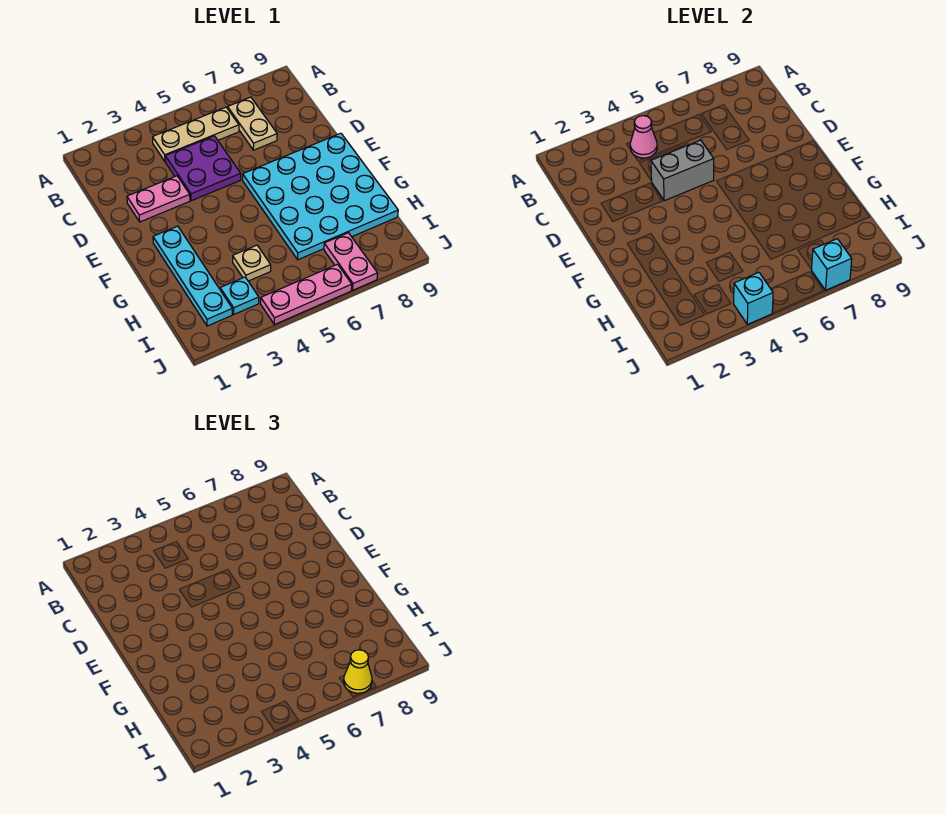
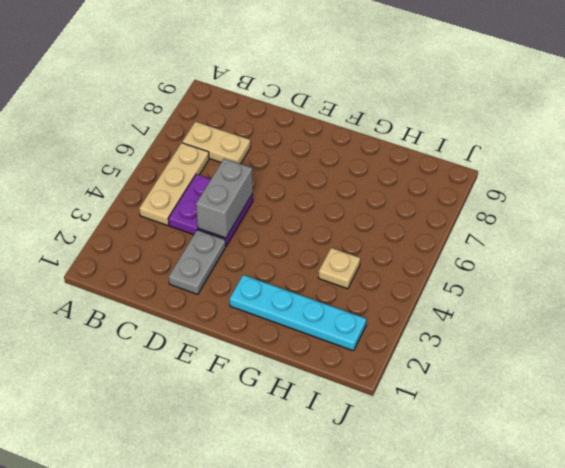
grey 1x2 plate [169,230,226,295] -> pink 1x2 plate [127,176,190,222]
none -> cyan 4x4 plate [243,133,398,260]
none -> cyan 1x1 plate [220,277,259,314]
none -> pink 1x2 plate [324,233,378,290]

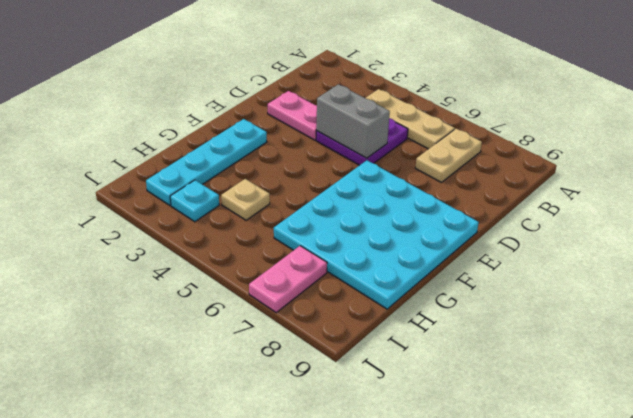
none -> pink 1x3 plate [261,264,352,325]
none -> pink 1x1 cone [630,116,657,158]
none -> cyan 1x1 brick [734,272,773,325]

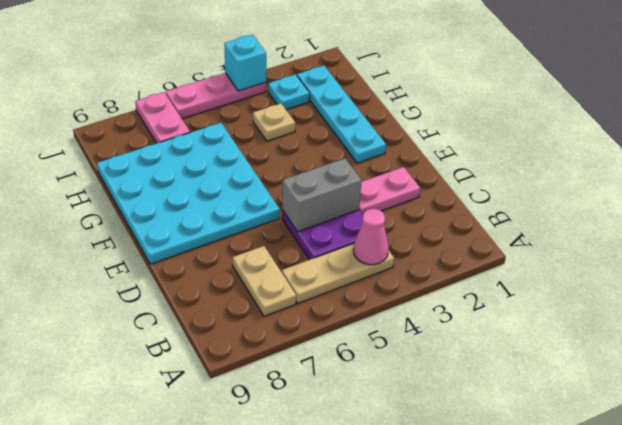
none -> cyan 1x1 brick [812,239,852,290]
none -> yellow 1x1 cone [344,650,372,693]

